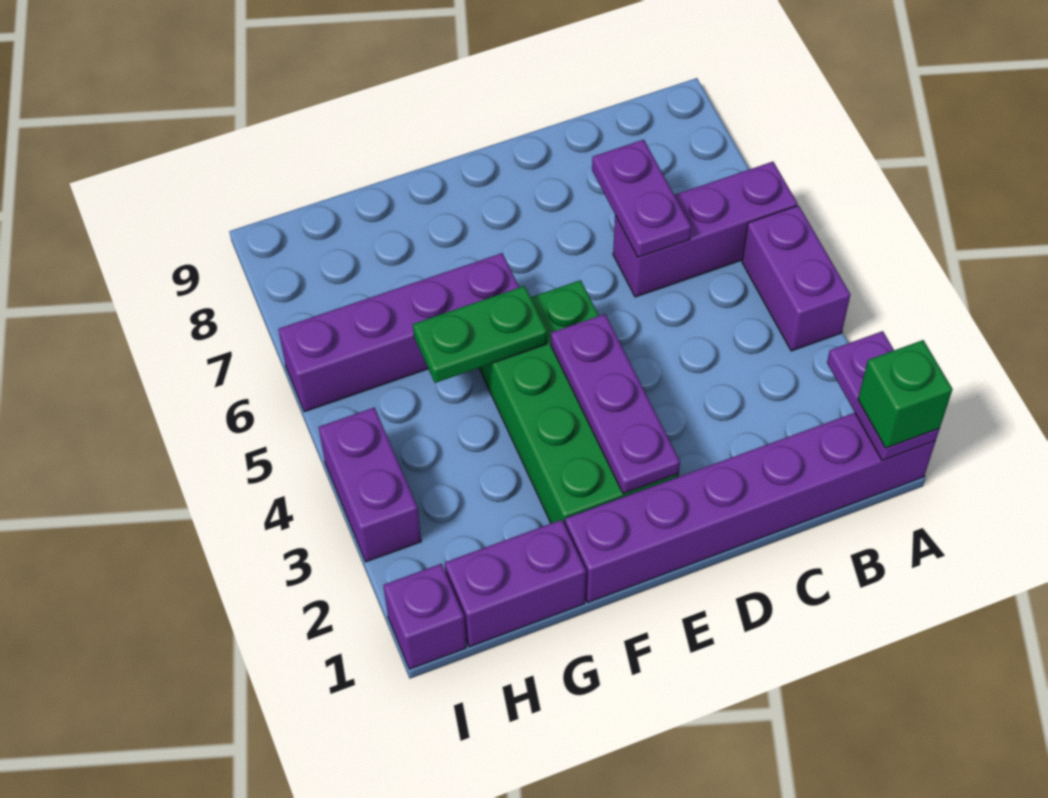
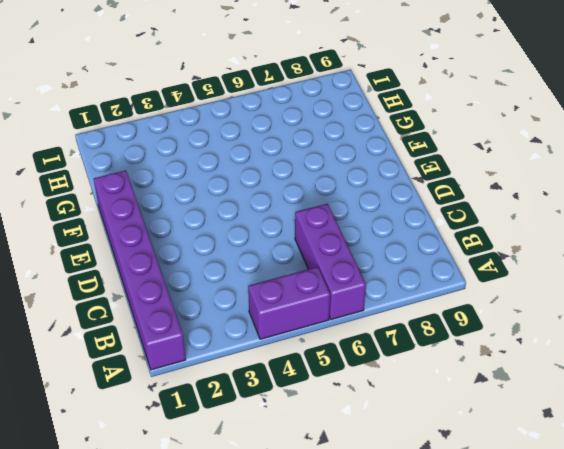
none -> green 2x4 brick [479,280,679,525]
none -> purple 1x4 brick [278,253,519,412]
none -> purple 1x2 brick [445,520,586,647]

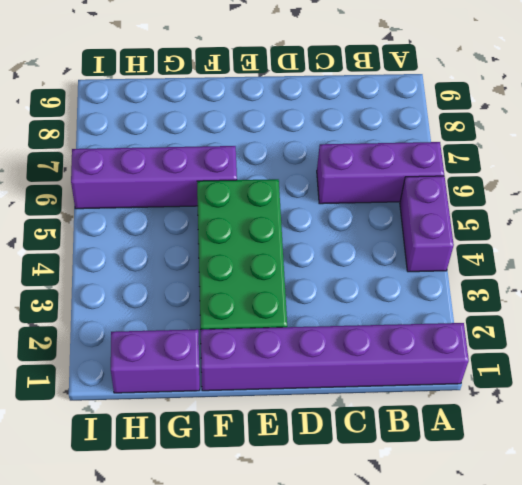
none -> purple 1x1 brick [383,564,466,669]
none -> purple 1x2 brick [319,407,421,562]
none -> purple 1x2 plate [827,331,940,461]

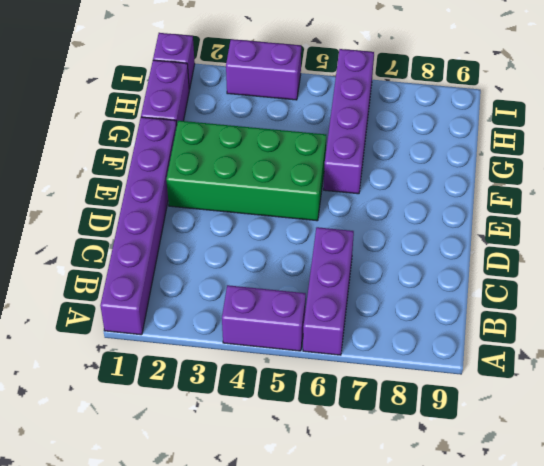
none -> purple 1x2 plate [827,331,940,461]
none -> purple 1x2 plate [592,140,691,257]
none -> purple 1x3 plate [551,314,680,494]

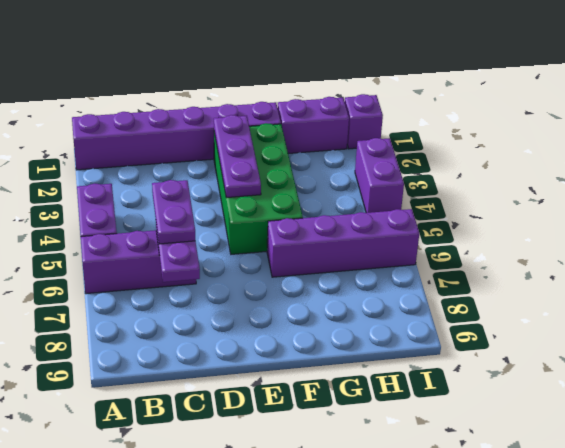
purple 1x2 plate [152,180,195,244] -> purple 1x2 plate moved to [827,331,940,461]
none -> green 1x2 plate [413,286,547,383]
none -> green 1x1 brick [858,340,953,448]

